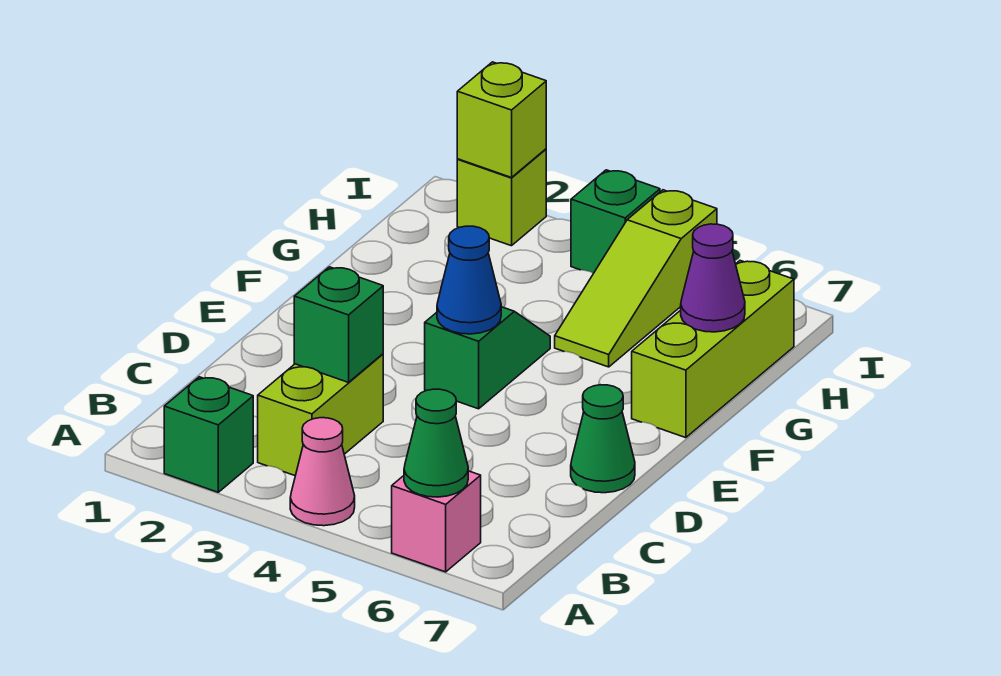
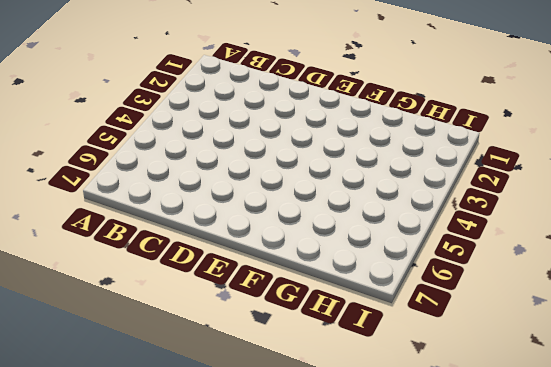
none -> green 1x1 brick [164,377,253,492]
none -> pink 1x1 cone [290,418,355,526]
none -> pink 1x1 brick [392,471,481,572]

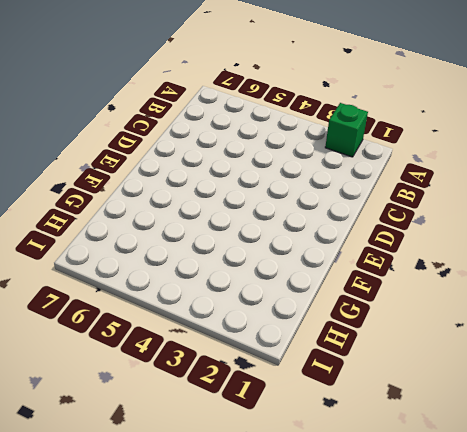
none -> pink 1x1 cone [290,418,355,526]
none -> pink 1x1 brick [392,471,481,572]
none -> lime 1x2 brick [258,354,383,476]

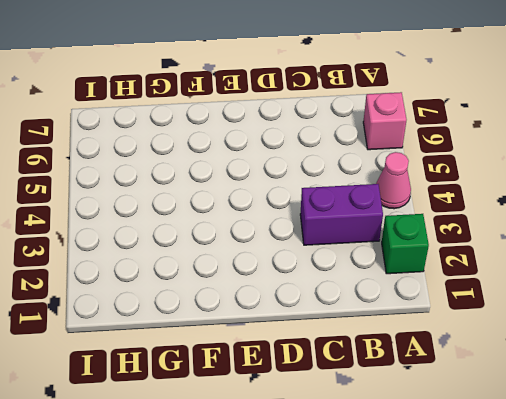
purple 1x2 brick [300,184,383,245] -> lime 1x2 brick [258,354,383,476]
none -> green 1x1 cone [571,385,635,493]
none -> green 1x2 slope [425,307,550,409]
none -> lime 1x3 brick [632,261,794,438]

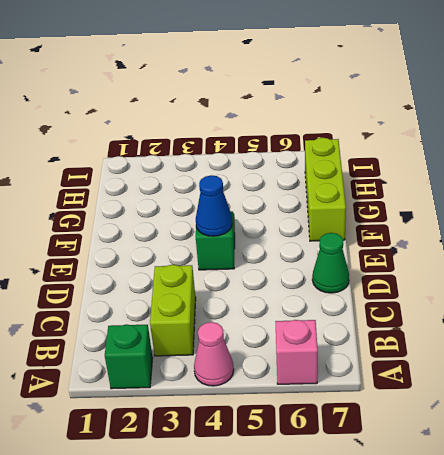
none -> lime 1x3 slope [555,190,717,367]
none -> lime 1x1 brick [457,149,546,246]
none -> green 1x1 brick [571,170,660,273]

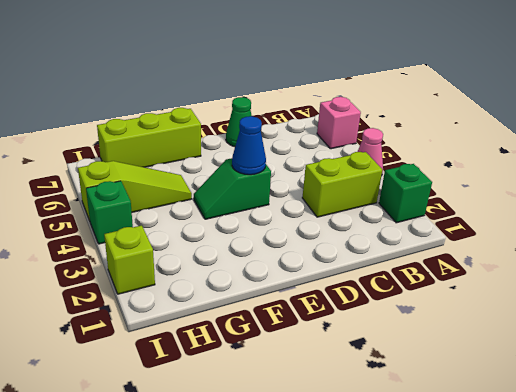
none -> green 1x1 cone [404,389,468,497]
none -> green 1x1 brick [294,267,383,382]
none -> purple 1x1 cone [681,224,745,332]

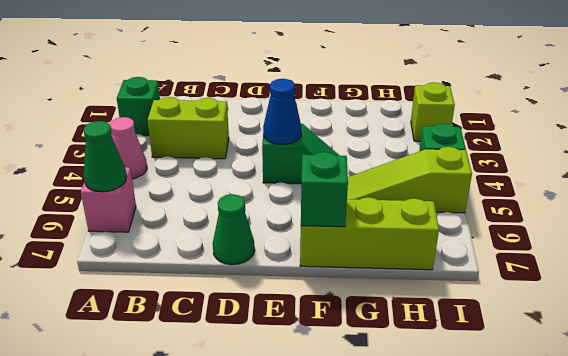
green 1x1 brick [301,152,348,227] -> green 1x1 brick moved to [294,267,383,382]
none -> purple 1x1 cone [681,224,745,332]
none -> lime 1x1 brick [457,62,546,178]

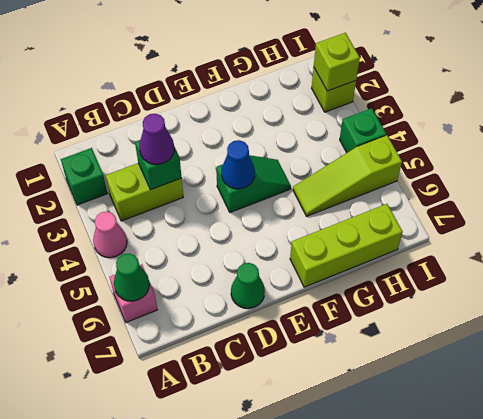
purple 1x1 cone [139,114,174,164] -> purple 1x1 cone moved to [681,224,745,332]

